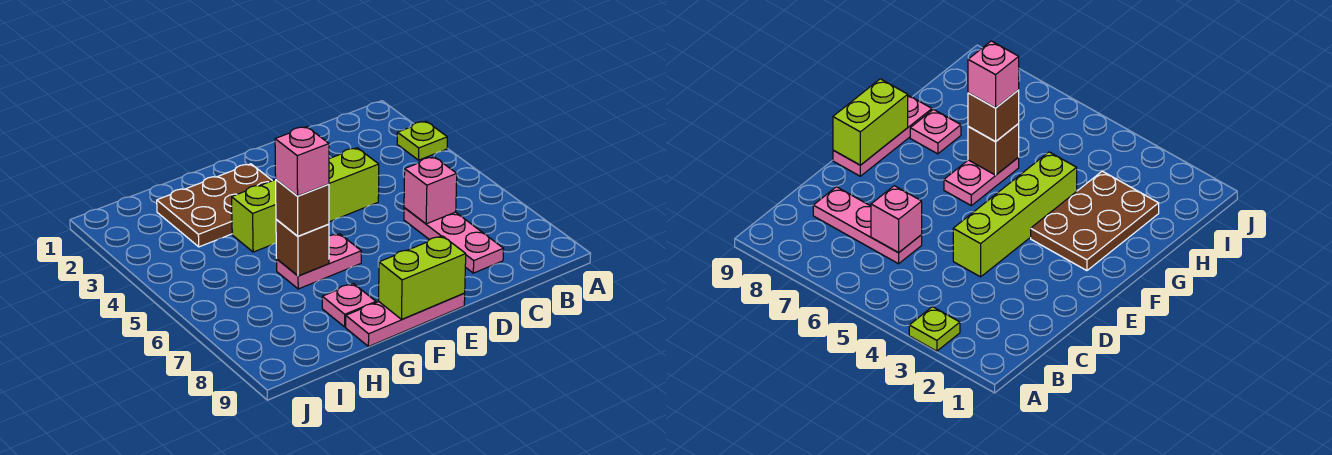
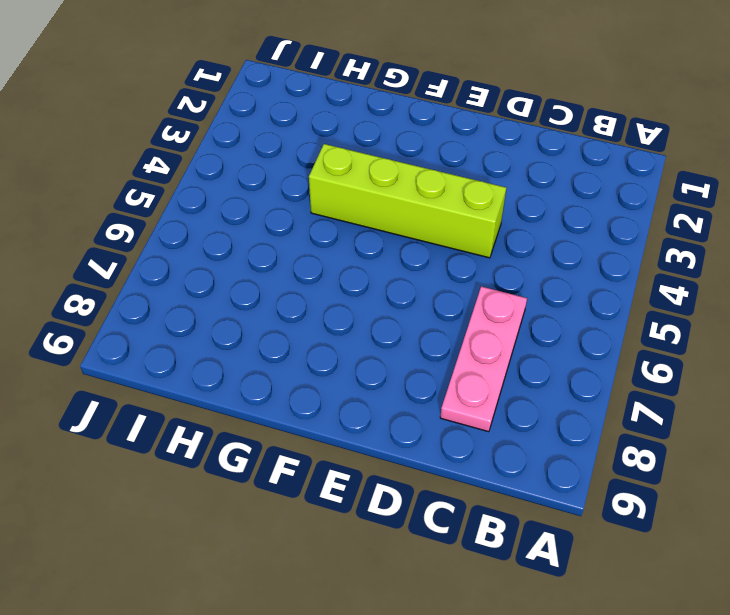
none -> lime 1x1 plate [397,121,447,160]
none -> pink 1x3 plate [346,293,465,347]
none -> brown 2x3 plate [157,164,272,247]

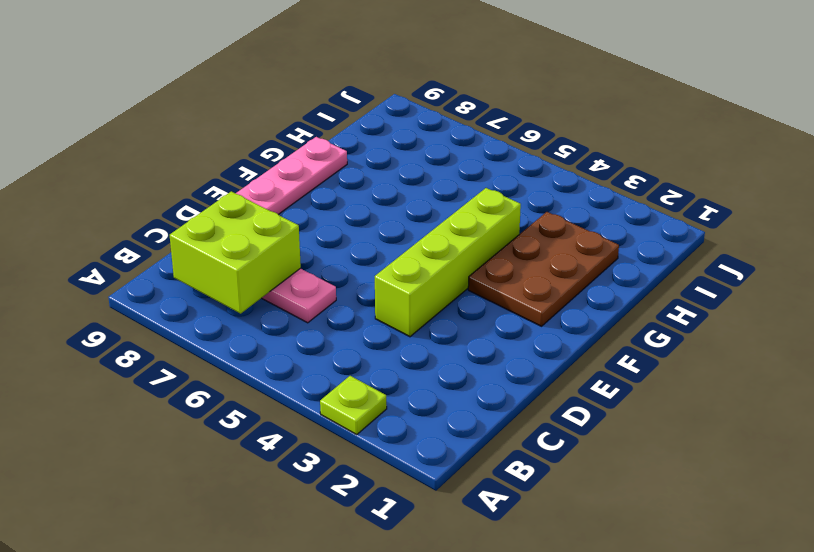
lime 2x2 brick [170,191,301,314] -> none
none -> pink 1x2 plate [276,234,361,289]
none -> pink 1x1 plate [322,284,376,327]
none -> pink 1x1 brick [404,157,457,224]

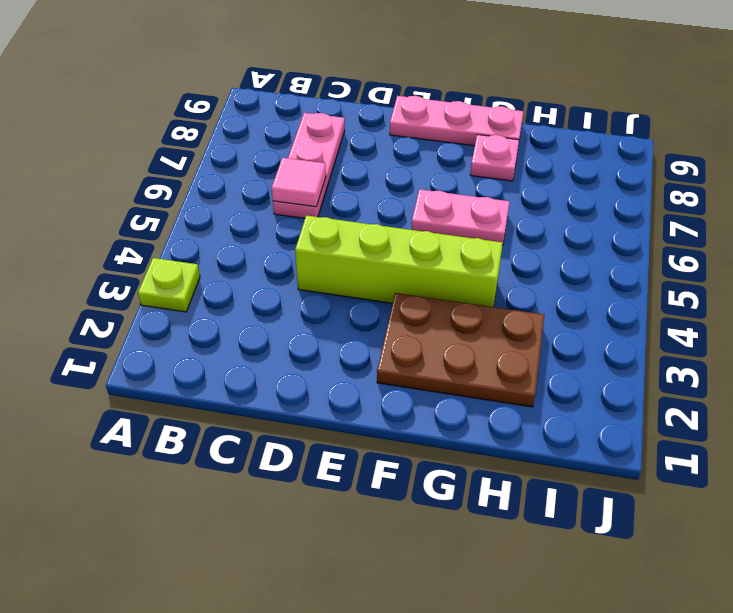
pink 1x1 tile [272,158,326,207] -> pink 1x1 brick [404,157,457,224]
none -> lime 1x2 brick [379,236,466,319]
none -> brown 1x1 brick [276,219,329,276]
none -> brown 1x1 brick [276,180,329,236]

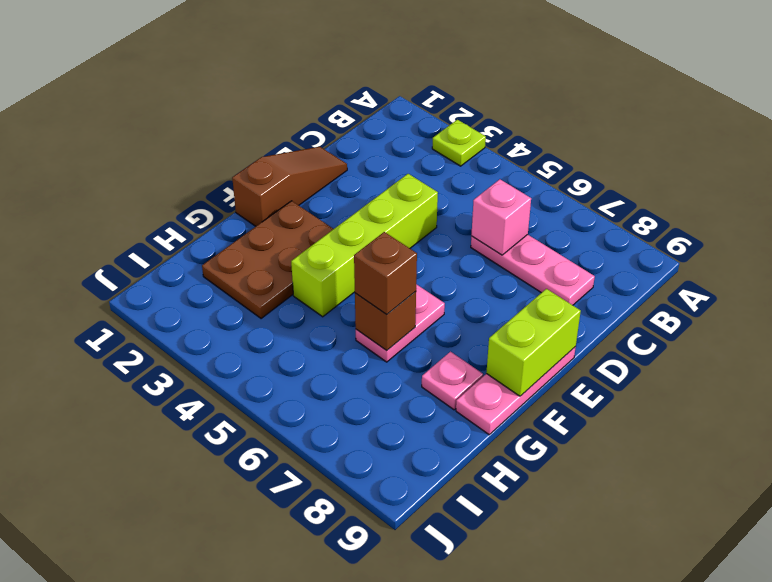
brown 1x3 slope [232,147,347,226] -> none
none -> pink 1x1 brick [275,127,329,196]

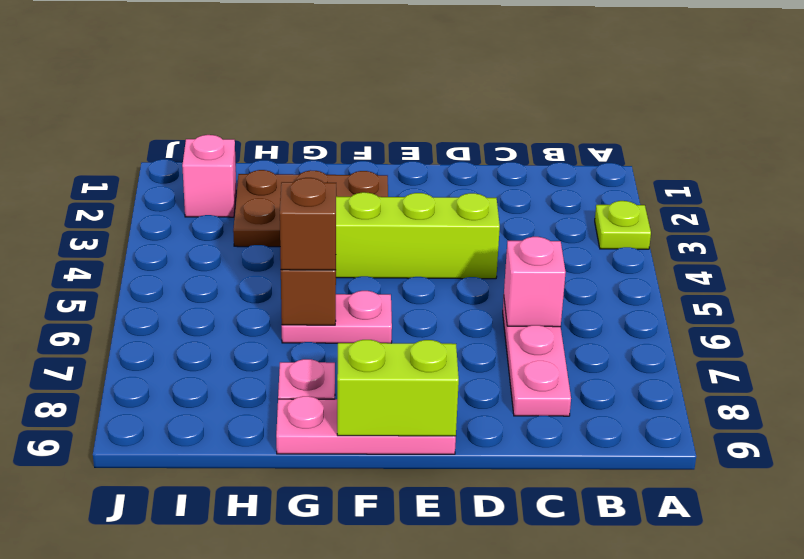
pink 1x1 brick [182,135,236,217] -> pink 1x1 brick moved to [275,127,329,196]

